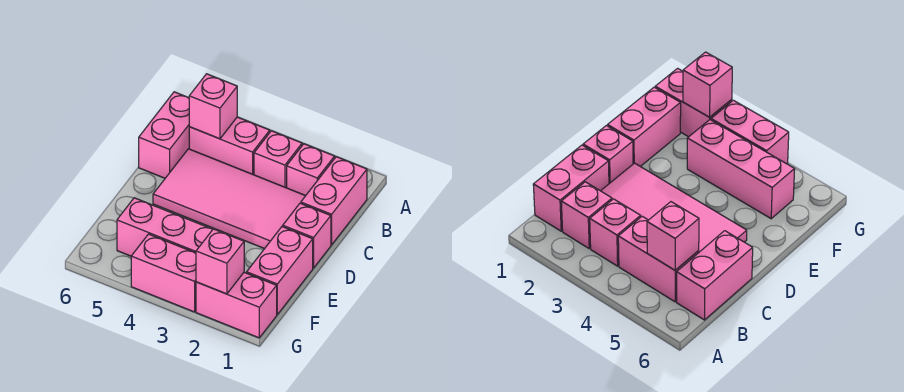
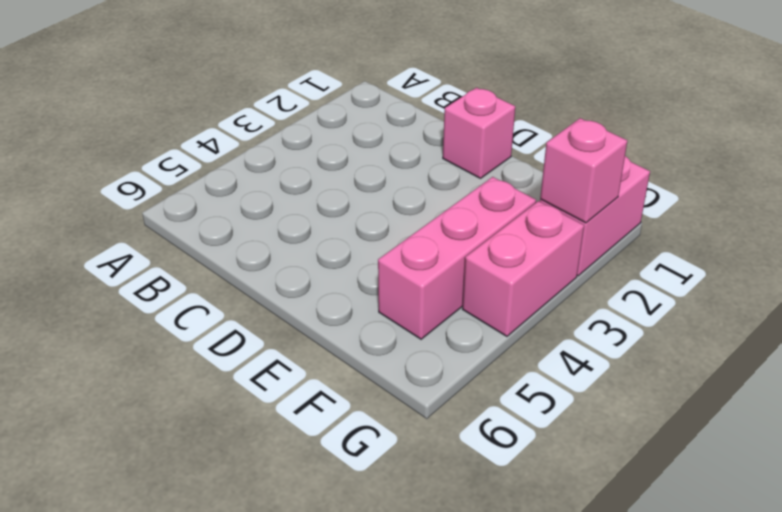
none -> pink 1x2 brick [301,157,367,245]
none -> pink 1x1 brick [287,144,335,196]
none -> pink 1x1 brick [254,131,302,188]

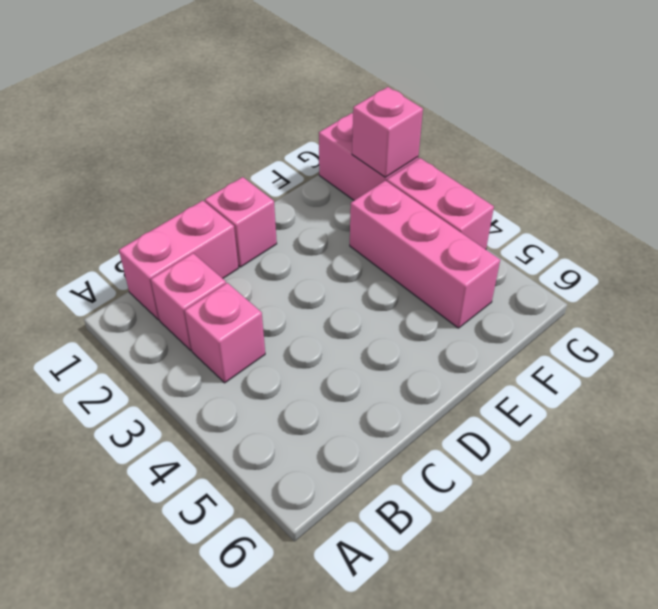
none -> pink 1x2 brick [189,117,270,175]
none -> pink 1x2 brick [139,92,189,178]
none -> pink 2x4 tile [153,149,305,249]

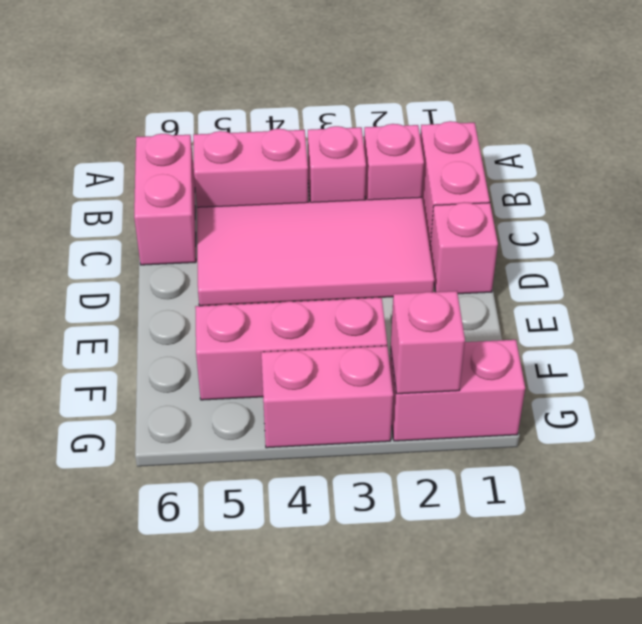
none -> pink 1x2 brick [247,226,313,314]
none -> pink 1x1 brick [189,74,237,139]

